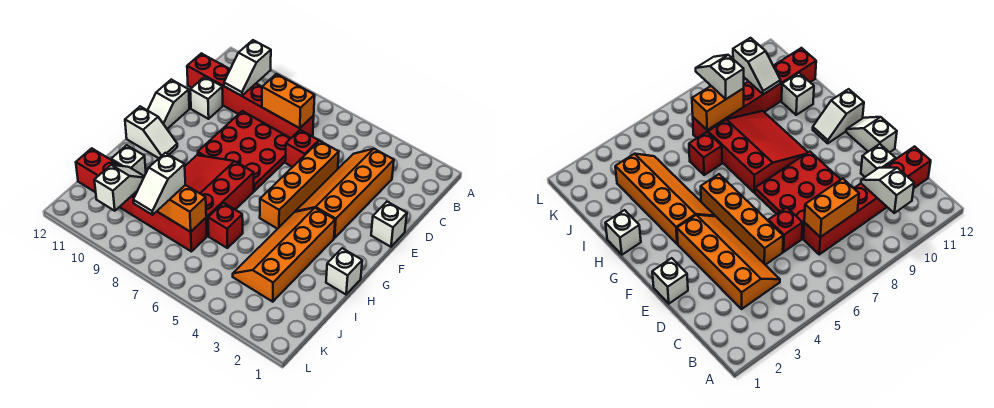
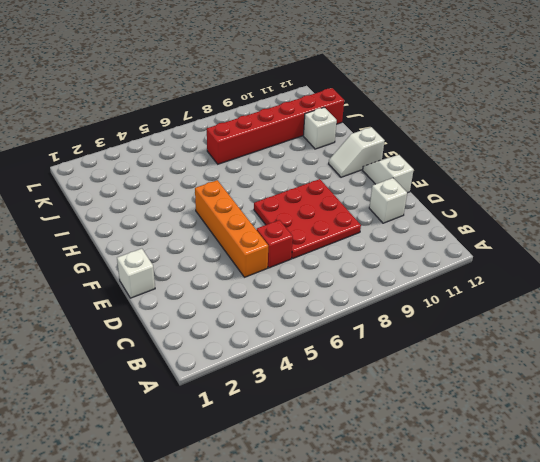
none -> orange 2x4 slope [295,149,394,238]
none -> red 1x6 brick [187,53,314,138]
none -> orange 2x4 slope [233,208,335,302]

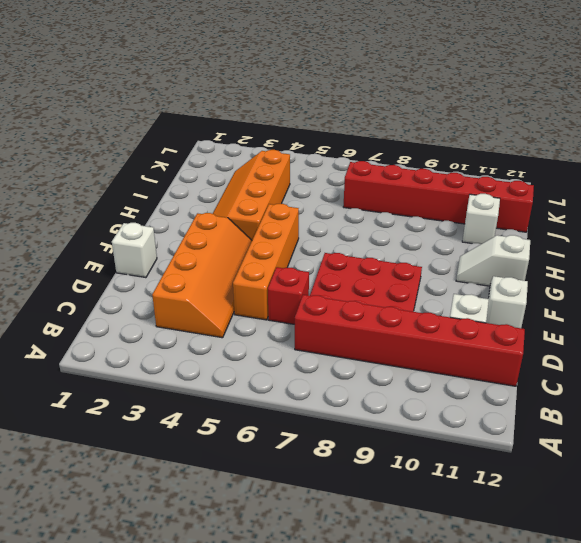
orange 2x4 slope [213,150,290,240] -> orange 2x4 slope turned to [233,208,335,302]
none -> red 3x3 slope [185,155,254,236]
none -> white 1x1 brick [326,248,362,294]
none -> red 1x1 brick [208,203,243,248]

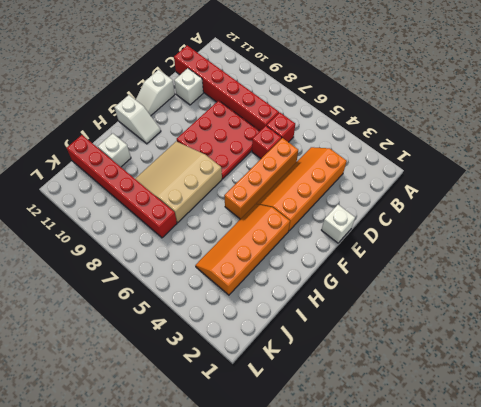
red 1x1 brick [266,112,295,142] -> red 1x1 brick moved to [208,203,243,248]
tan 3x3 slope [135,141,222,223] -> red 3x3 slope [185,155,254,236]
none -> white 1x1 brick [326,248,362,294]
none -> white 1x2 slope [224,40,271,96]
none -> orange 1x2 brick [262,74,315,128]

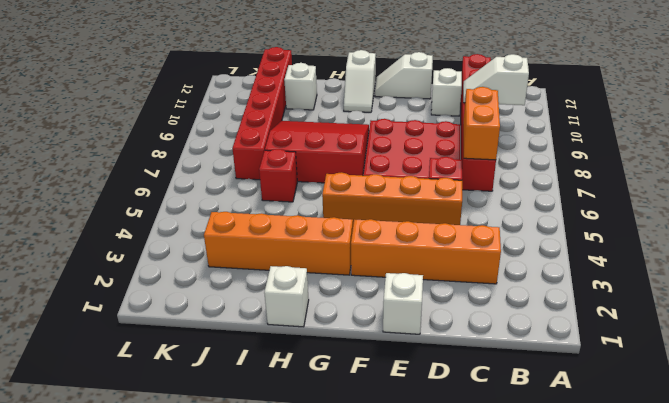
none -> orange 1x2 brick [157,185,206,232]
none -> white 1x2 slope [94,165,144,211]
none -> white 1x2 slope [133,153,185,215]

